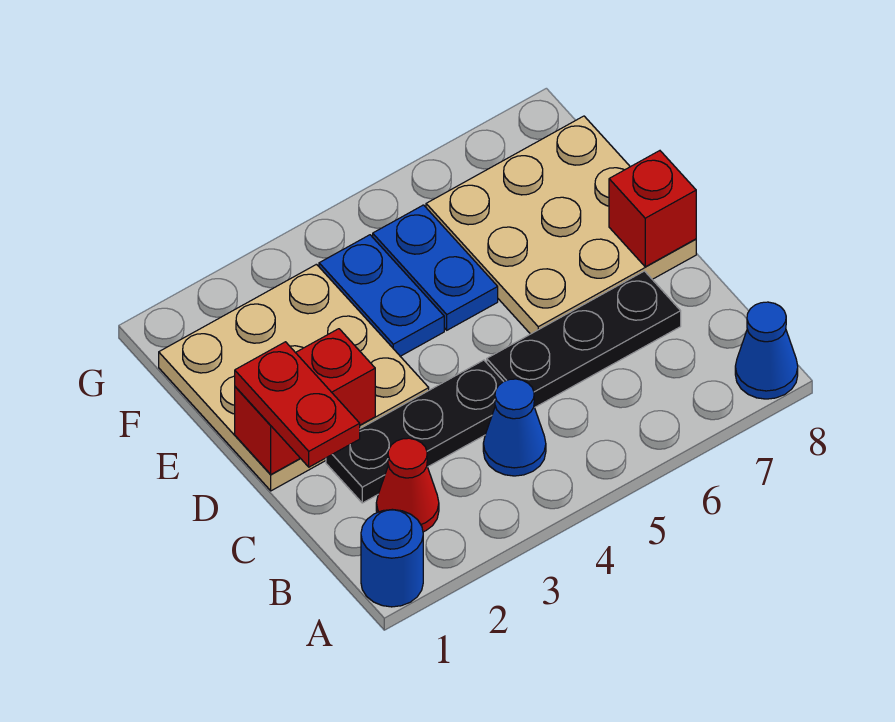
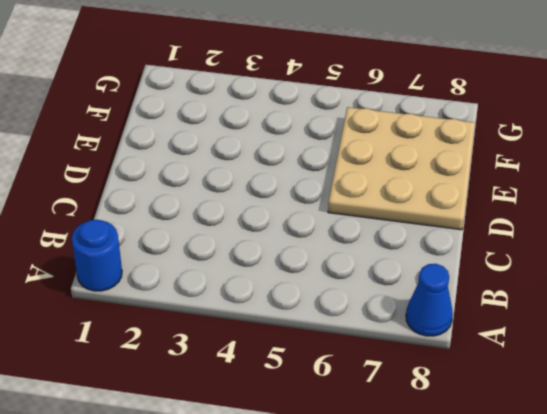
none -> red 1x1 cone [376,438,439,532]
none -> blue 1x1 cone [483,379,546,476]
none -> black 1x3 plate [326,360,504,503]

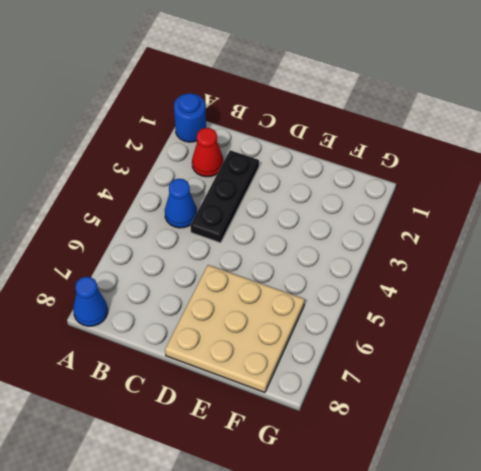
none -> black 1x3 plate [487,271,681,407]
none -> tan 3x3 plate [159,264,429,491]
none -> blue 1x2 plate [319,235,444,356]

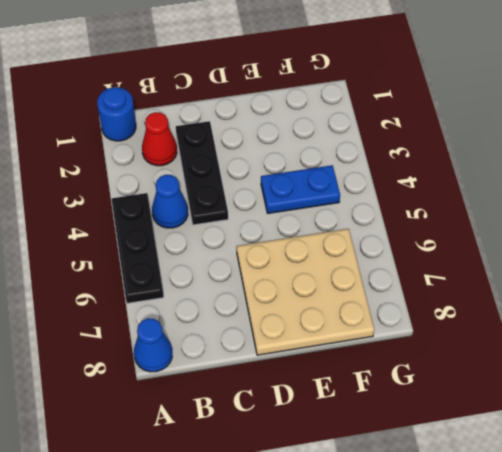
black 1x3 plate [112,193,164,303] -> black 1x3 plate moved to [487,271,681,407]
none -> tan 3x3 plate [159,264,429,491]
none -> blue 1x2 plate [373,205,498,330]
none -> red 1x2 brick [235,329,375,474]

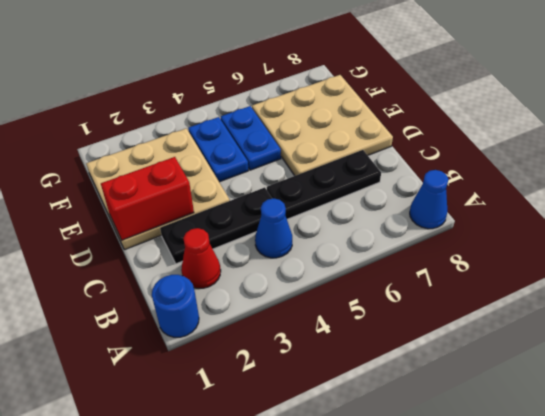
none -> red 1x1 brick [609,151,696,267]
none -> red 1x2 plate [235,342,360,467]

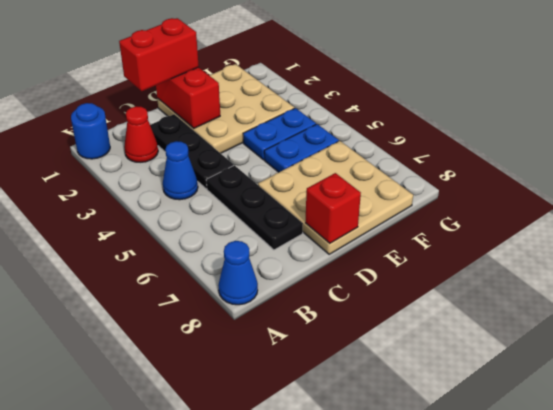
red 1x2 brick [119,18,199,91] -> red 1x2 plate [235,342,360,467]

